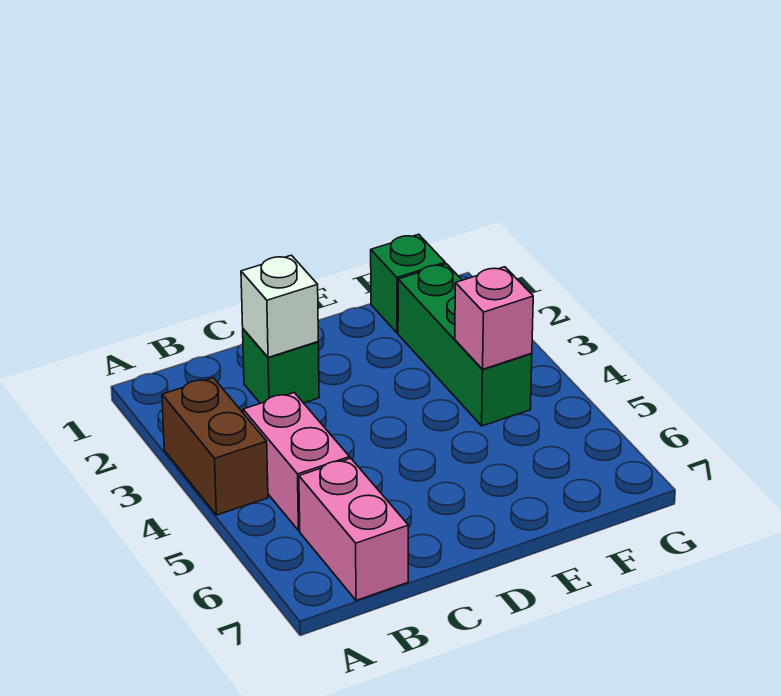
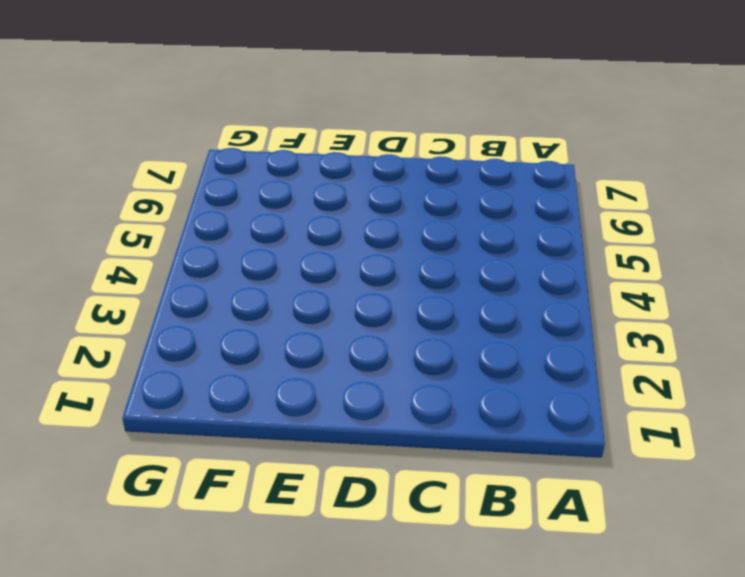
none -> brown 1x2 brick [162,378,268,515]
none -> pink 1x2 brick [243,393,350,531]

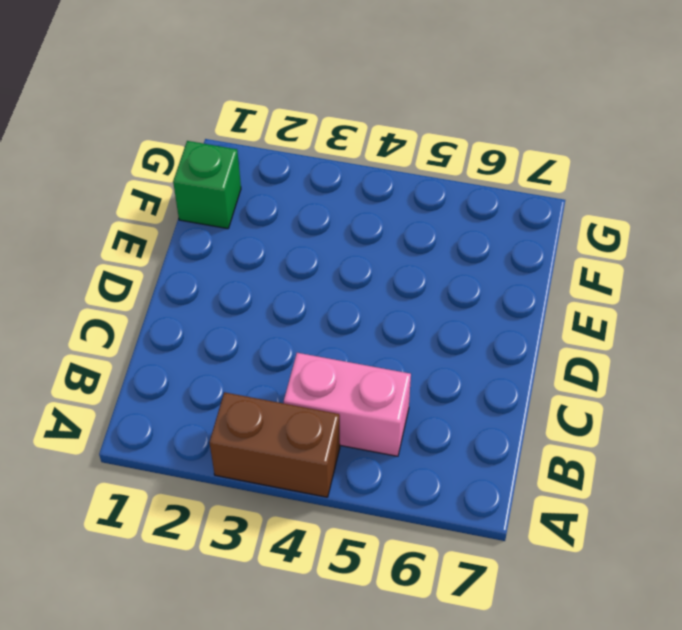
none -> pink 1x2 brick [299,458,408,600]
none -> green 1x1 brick [243,329,319,403]

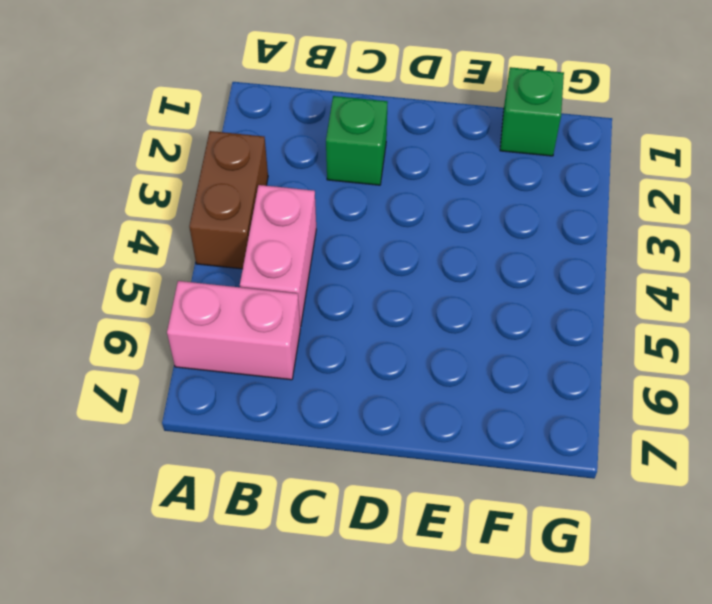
pink 1x2 brick [167,281,300,380] -> pink 1x2 brick turned to [299,458,408,600]
none -> green 1x3 brick [398,264,532,426]
none -> white 1x1 brick [241,255,318,357]

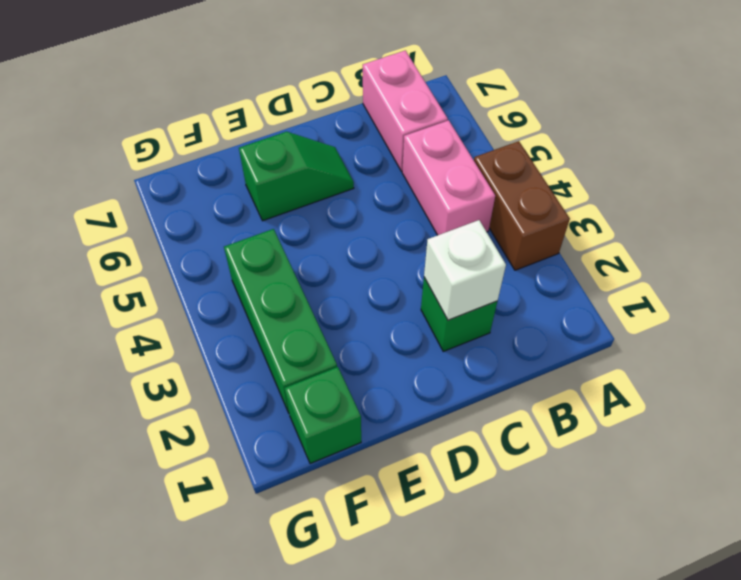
green 1x2 slope [239,132,354,221] -> none
none -> pink 1x1 brick [455,267,533,369]

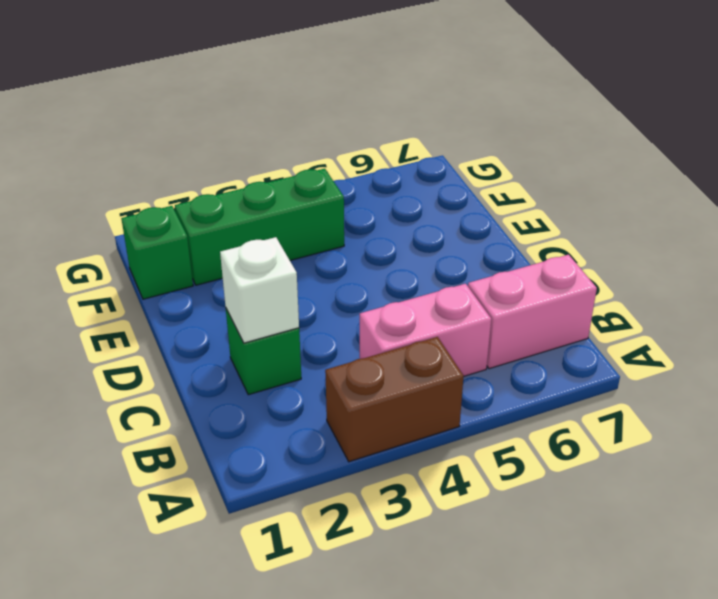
none -> pink 1x1 brick [455,267,533,369]

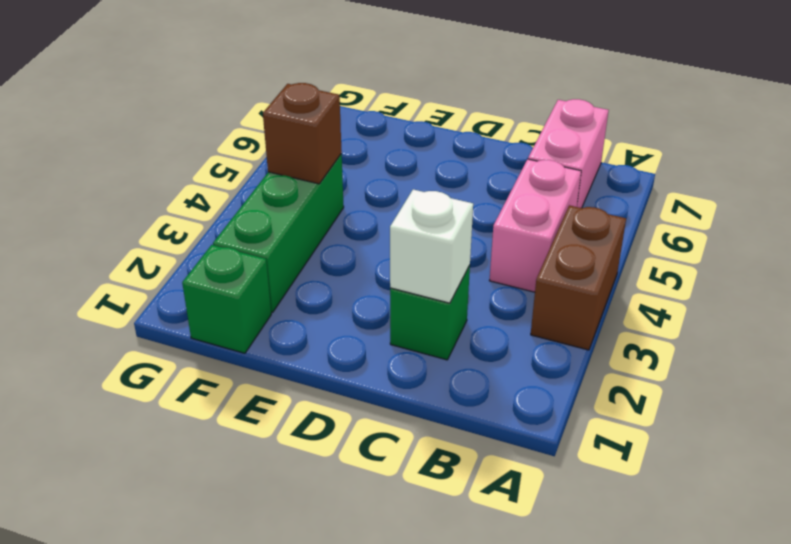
brown 1x1 brick [263,83,342,184] -> pink 1x1 brick [455,267,533,369]

